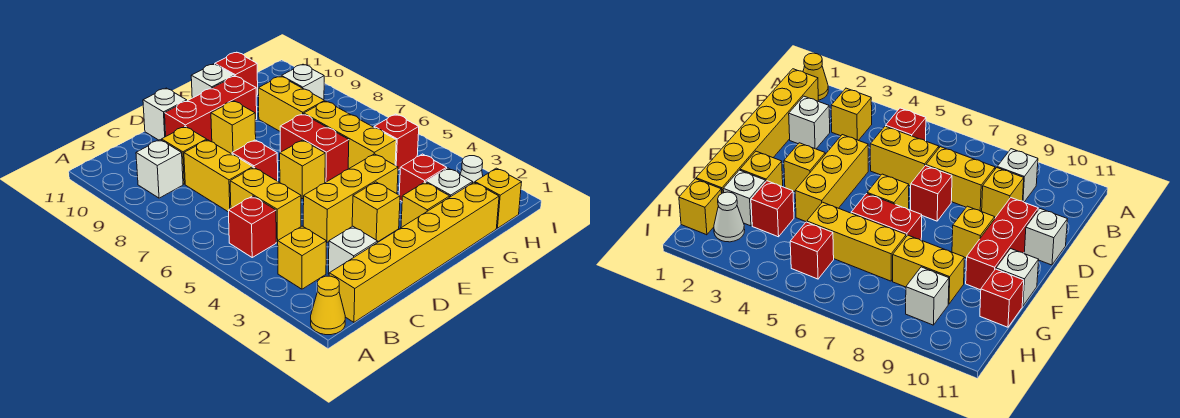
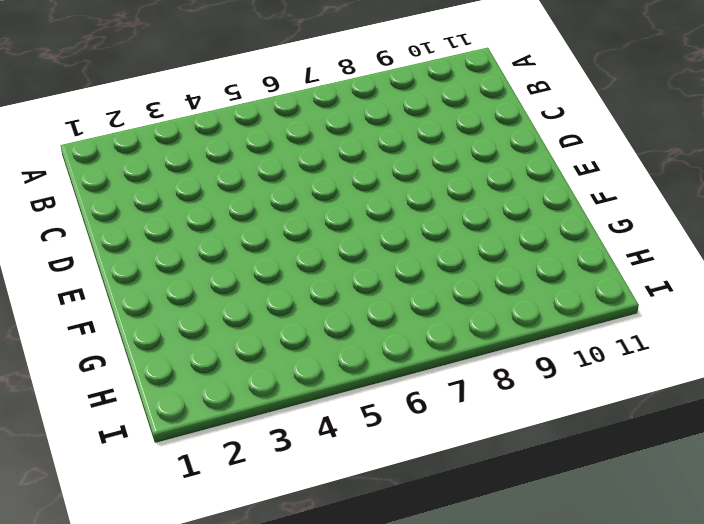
none -> yellow 1x1 cone [311,276,345,335]
none -> yellow 1x6 brick [329,182,499,322]
none -> yellow 1x1 brick [278,226,326,289]

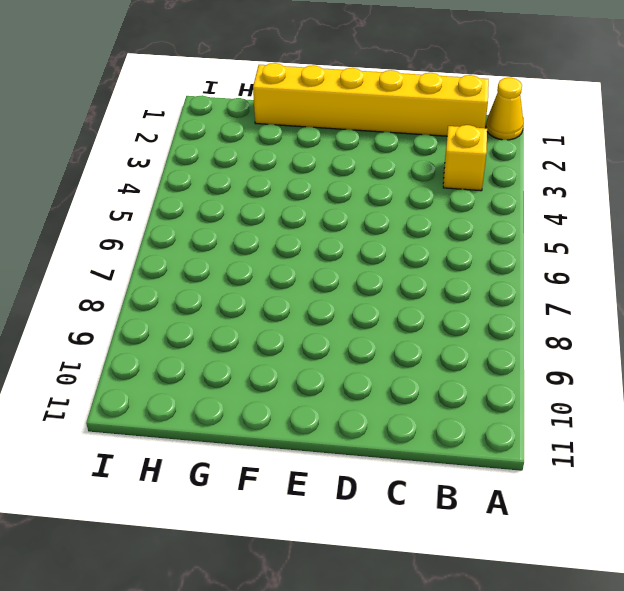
none -> red 1x1 brick [228,196,276,257]
none -> white 1x1 brick [136,140,183,198]
none -> white 1x1 brick [328,226,378,274]

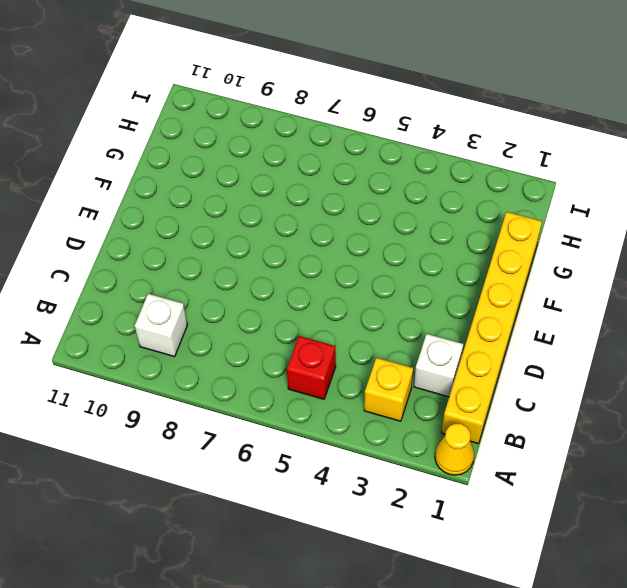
none -> yellow 1x2 brick [230,168,301,243]
none -> yellow 1x2 brick [184,140,253,212]
none -> yellow 1x1 brick [162,126,207,184]

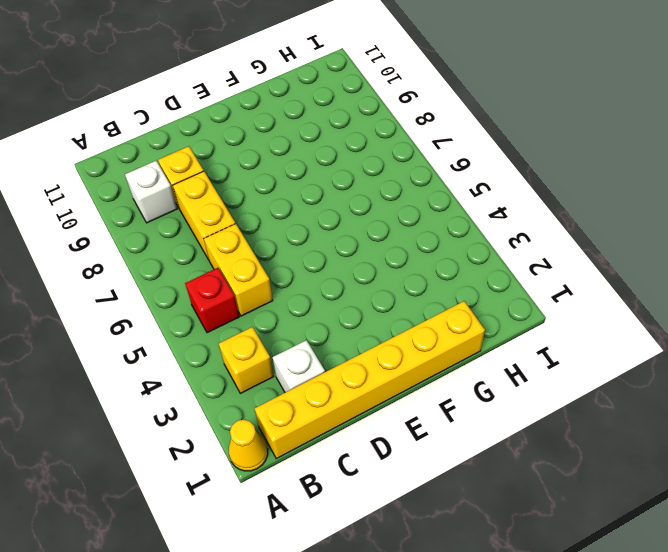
none -> yellow 1x3 brick [303,154,398,243]
none -> red 1x1 brick [232,140,278,181]
none -> red 1x3 brick [165,76,257,142]

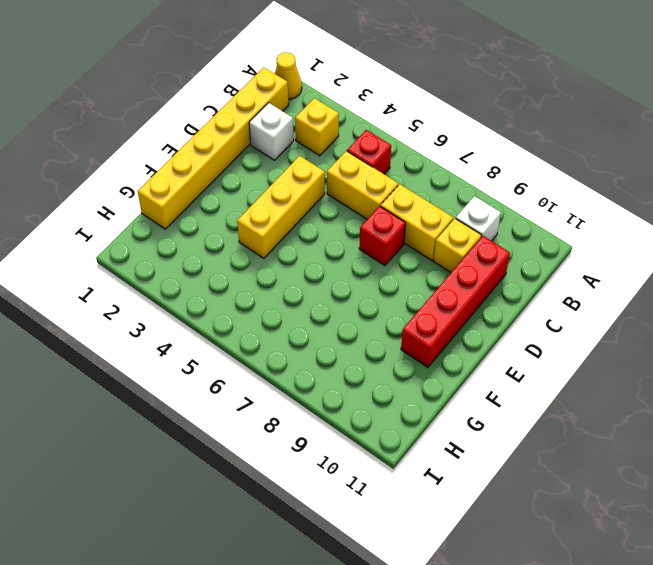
red 1x4 brick [401,236,510,367] -> red 1x3 brick [165,76,257,142]
none -> white 1x1 brick [143,88,187,140]
none -> yellow 1x1 brick [352,182,400,241]
none -> yellow 1x1 brick [280,140,325,199]

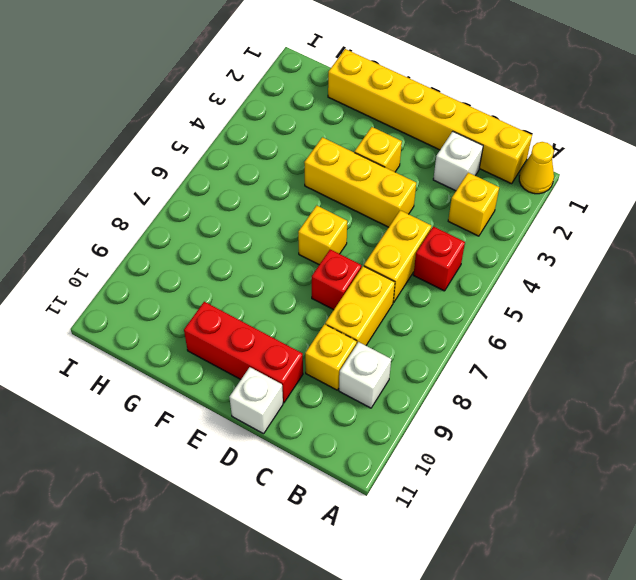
none -> yellow 1x1 brick [211,101,256,154]
none -> yellow 1x1 brick [401,182,450,228]
none -> red 1x2 brick [280,114,349,183]

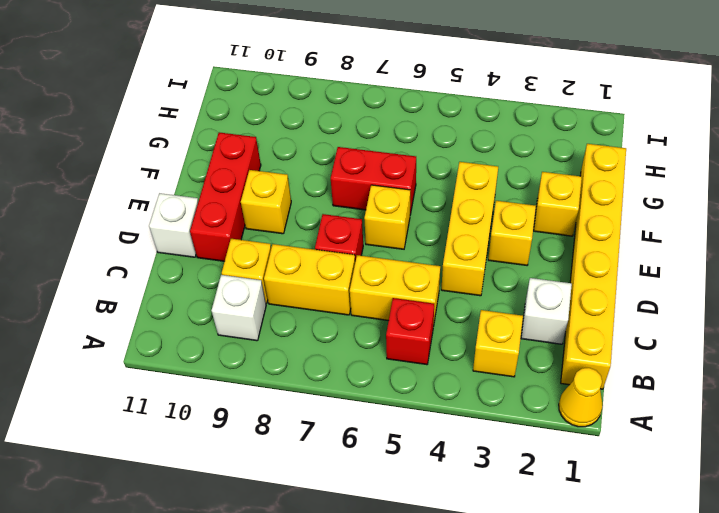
none -> white 1x1 brick [191,64,234,98]
none -> white 1x1 brick [426,168,473,197]
none -> red 1x1 brick [399,154,447,201]

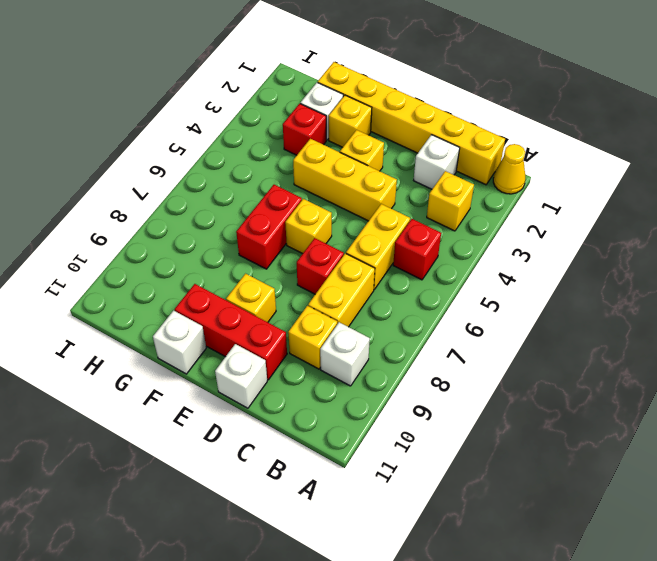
none -> yellow 1x3 brick [304,101,396,169]
none -> yellow 1x2 brick [258,76,325,131]
none -> red 1x1 brick [215,52,258,96]

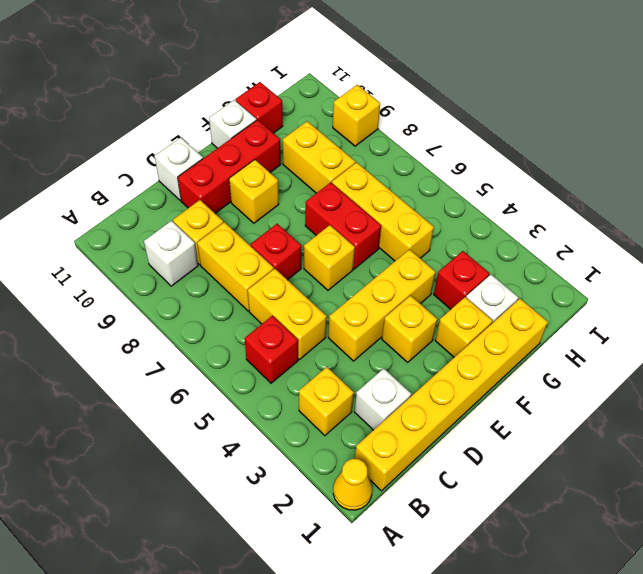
yellow 1x1 brick [333,85,380,146] -> yellow 1x1 brick moved to [475,168,522,228]
none -> white 1x1 cone [460,156,483,183]
none -> red 1x1 brick [374,114,419,170]
none -> white 1x1 brick [281,64,324,100]

